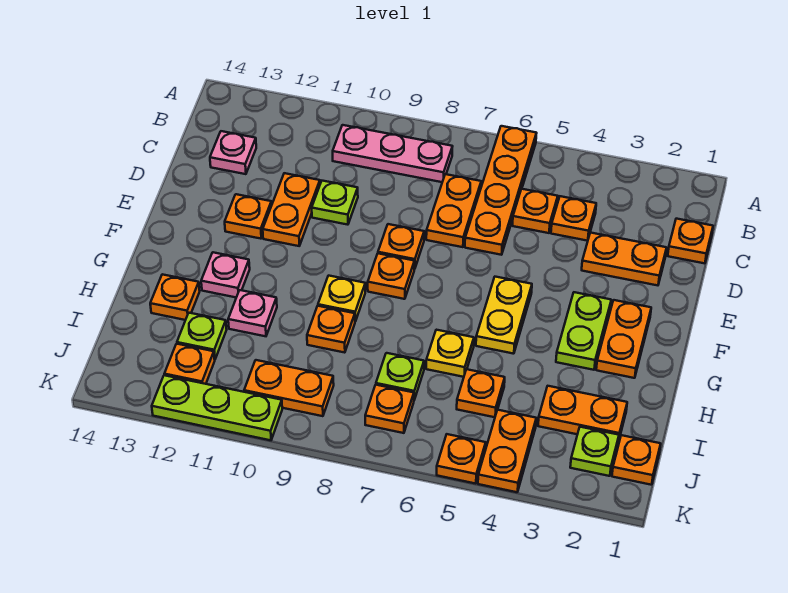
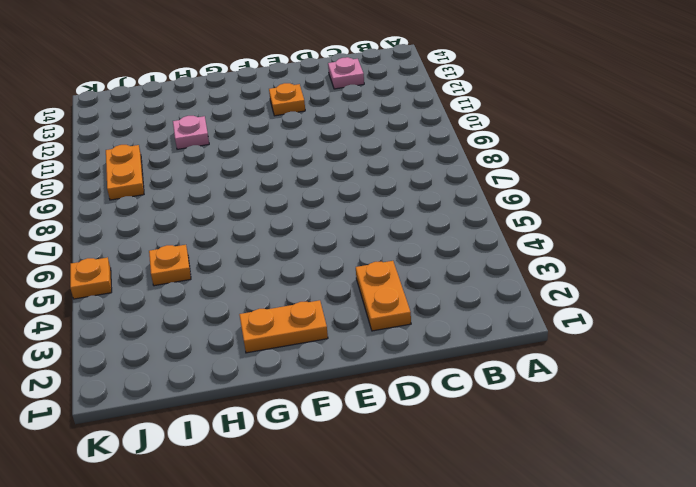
none -> orange 1x4 plate [465,126,536,255]
none -> pink 1x3 plate [333,125,453,182]
none -> orange 1x1 plate [668,219,713,263]
none -> orange 1x1 plate [551,196,596,241]

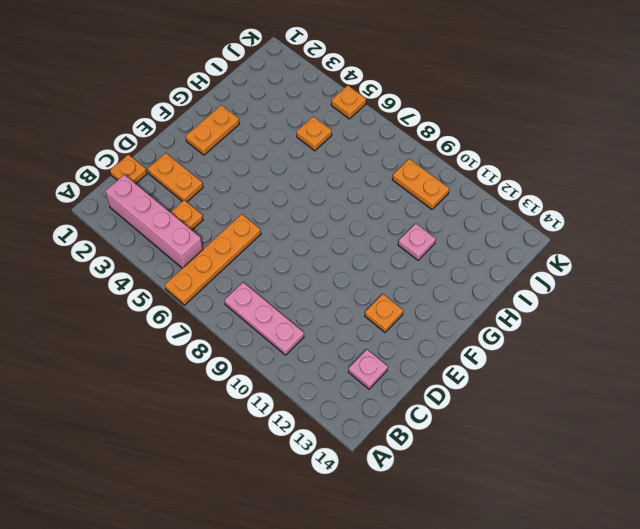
pink 1x4 brick [105,175,203,268] -> none
none -> orange 1x1 plate [513,189,558,233]
none -> orange 1x2 plate [426,174,481,247]
none -> lime 1x1 plate [312,181,358,225]
none -> orange 1x2 plate [263,173,320,246]

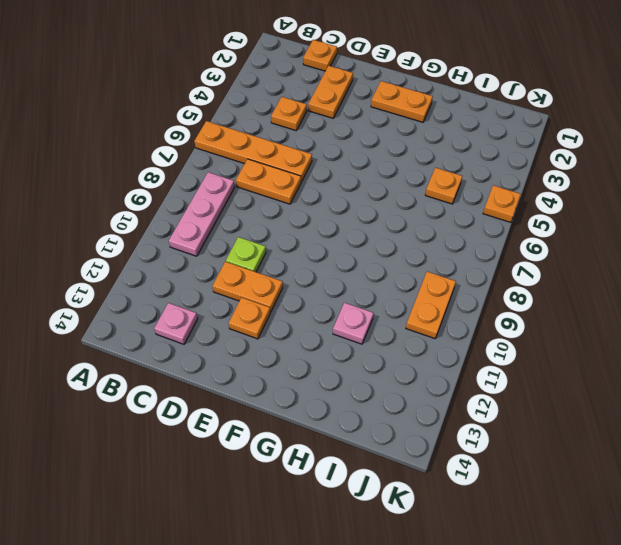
none -> orange 1x1 plate [513,189,558,233]
none -> orange 1x1 plate [378,224,424,269]
none -> lime 1x2 plate [556,292,611,370]
none -> yellow 1x2 plate [476,277,532,354]

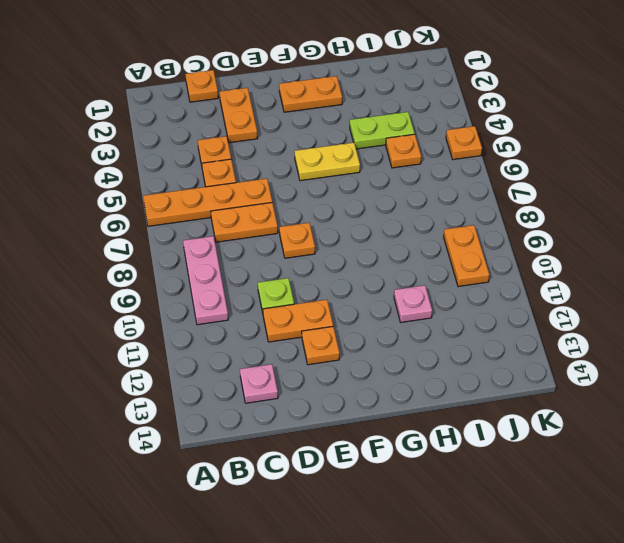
lime 1x2 plate [350,112,415,149] -> lime 1x2 plate moved to [556,292,611,370]
none -> orange 1x1 plate [368,253,414,299]
none -> yellow 1x1 plate [318,276,365,321]
none -> pink 1x1 plate [201,252,250,297]
none -> yellow 1x1 plate [426,330,474,377]

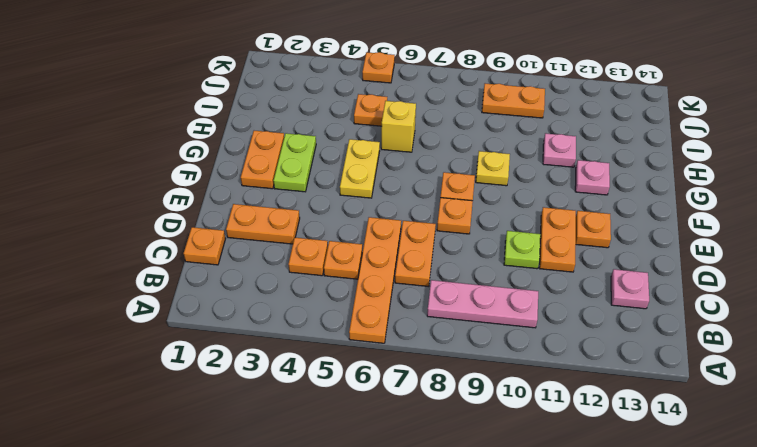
yellow 1x1 brick [381,101,416,152] -> yellow 1x1 plate [426,330,474,377]
none -> orange 1x1 plate [307,306,355,353]
none -> orange 1x1 plate [150,274,200,320]
none -> orange 1x2 plate [538,386,627,442]
none -> lime 1x1 plate [376,353,424,400]

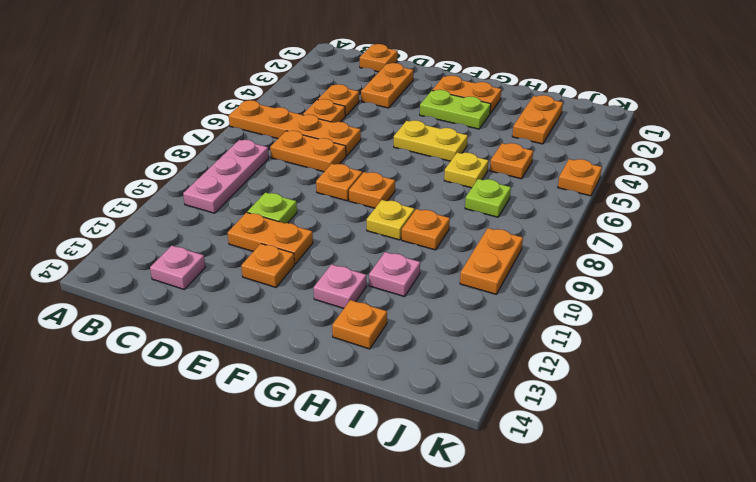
none -> lime 1x1 plate [177,313,227,359]
none -> orange 1x1 plate [612,435,661,485]
none -> lime 1x1 plate [570,427,619,476]
none -> orange 1x2 plate [478,410,536,492]

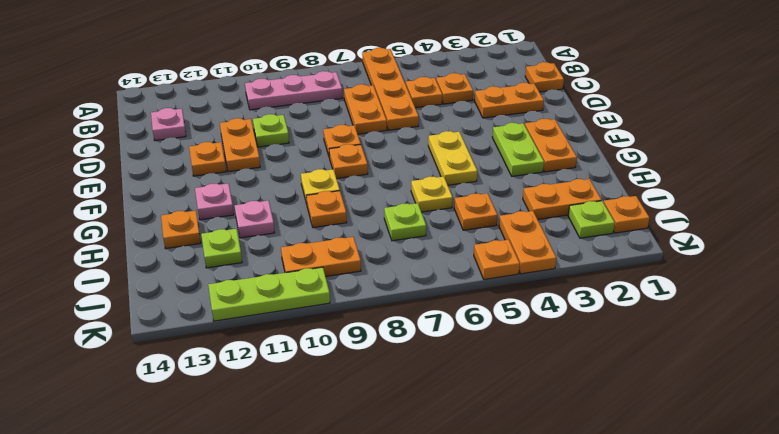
none -> orange 1x1 plate [365,385,414,433]
none -> orange 1x1 plate [164,344,215,384]

